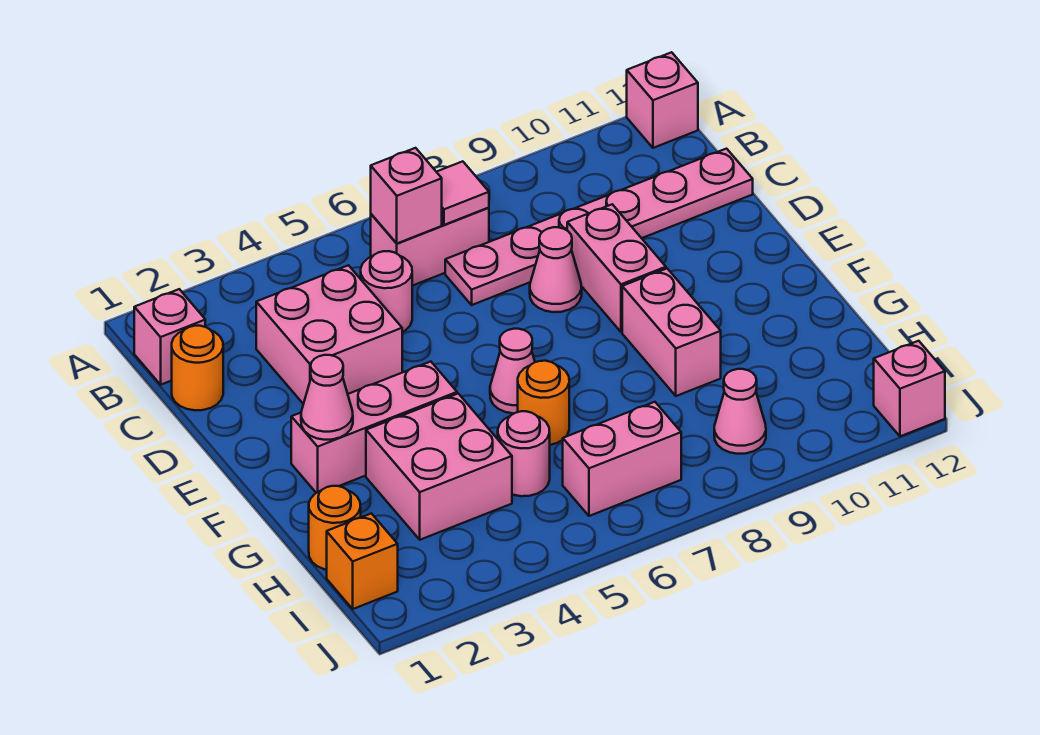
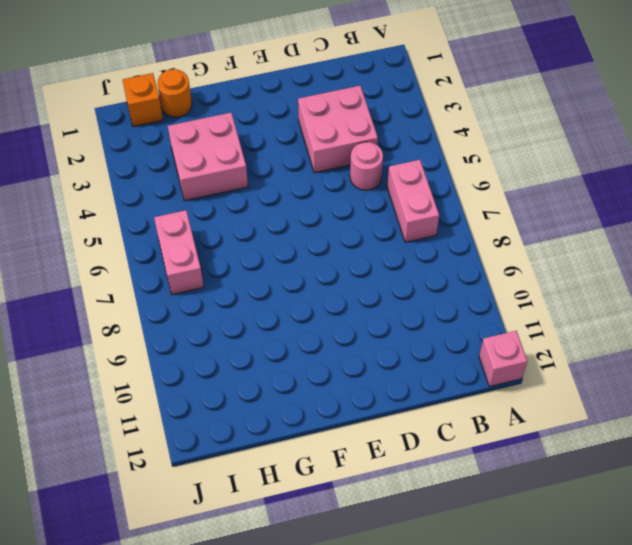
none -> pink 1x1 brick [134,289,205,385]
none -> orange 1x1 round brick [172,326,223,410]
none -> pink 1x6 plate [445,149,753,305]

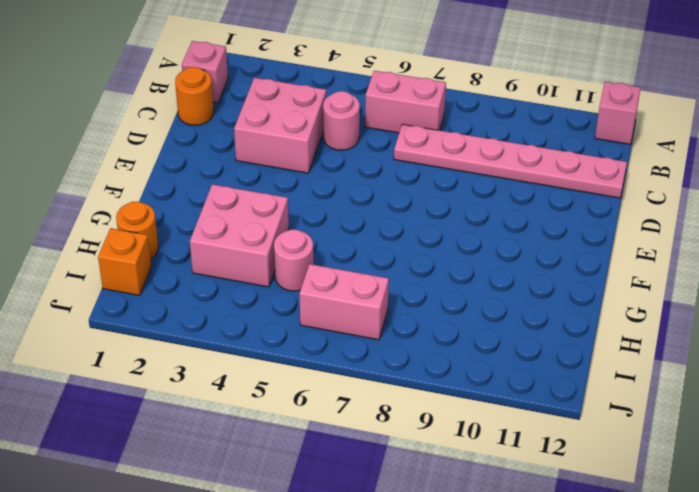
none -> pink 1x1 cone [530,227,582,312]
none -> pink 1x2 brick [567,204,666,332]
none -> pink 1x3 brick [291,362,457,493]

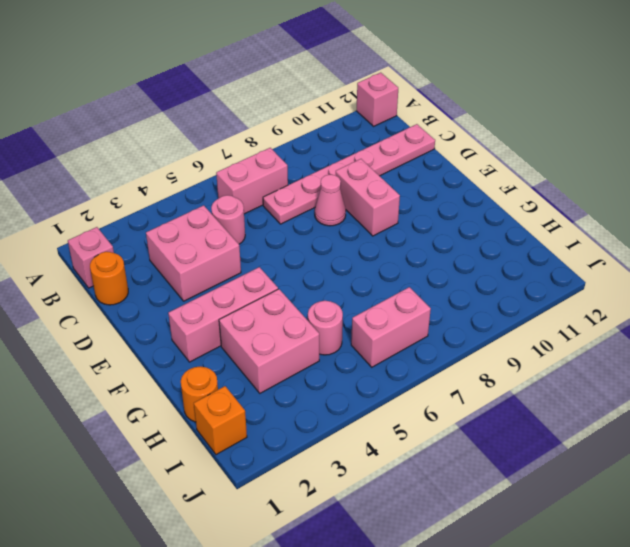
none -> pink 1x1 cone [490,329,535,414]
none -> pink 1x2 brick [622,269,721,396]
none -> orange 1x1 round brick [518,361,569,445]

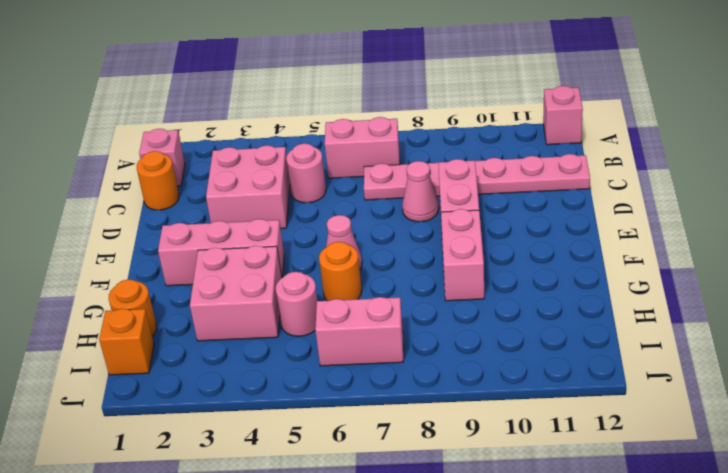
none -> pink 1x1 cone [714,369,766,454]
none -> pink 1x1 brick [874,341,945,436]
none -> pink 1x1 brick [371,148,442,243]

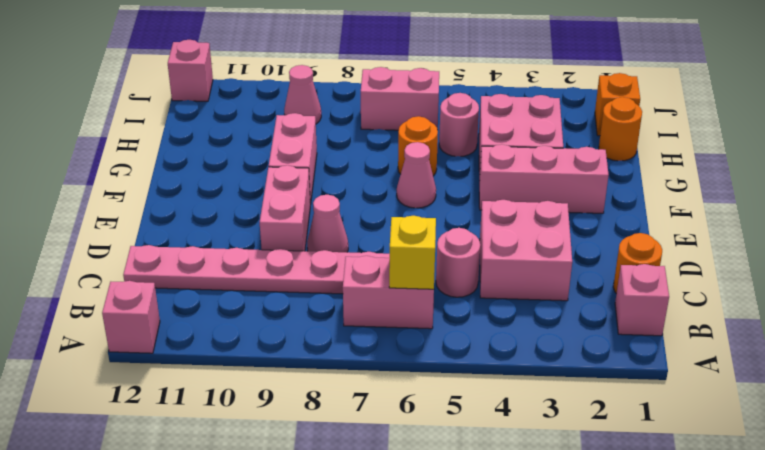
yellow 1x1 brick [389,216,436,289] -> pink 1x1 brick [371,148,442,243]
none -> pink 1x1 tile [437,161,489,225]
none -> pink 1x1 cone [301,355,353,440]

